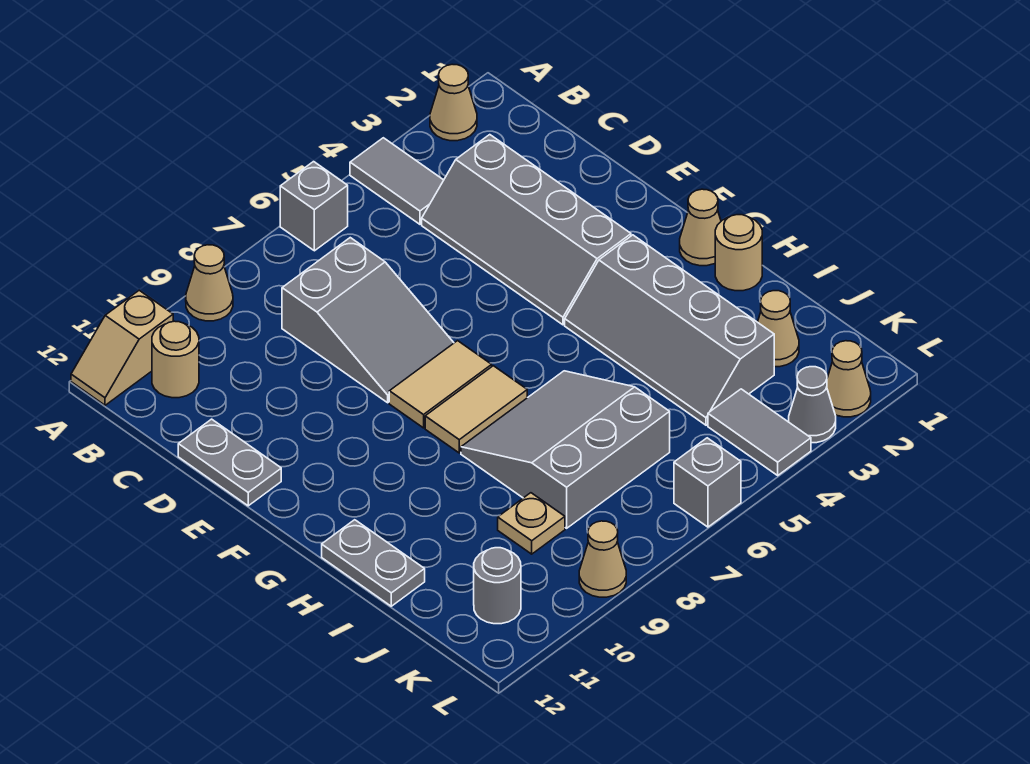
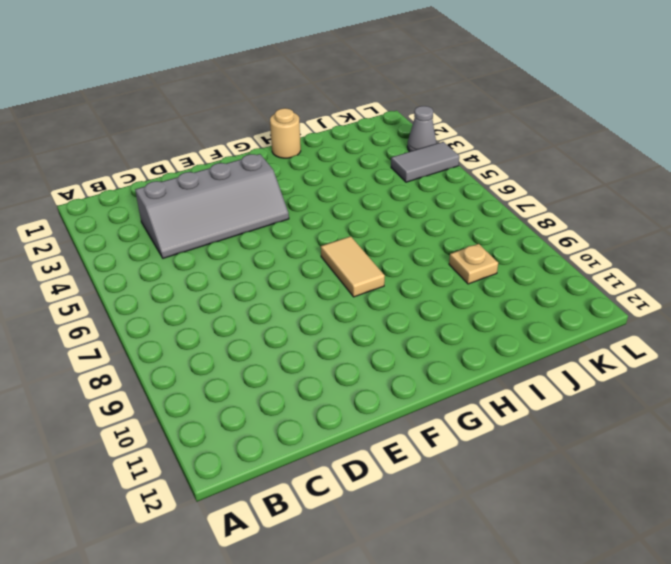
none -> tan 1x1 cone [430,64,477,141]
none -> grey 1x2 tile [350,138,444,224]
none -> grey 1x1 brick [280,162,348,251]

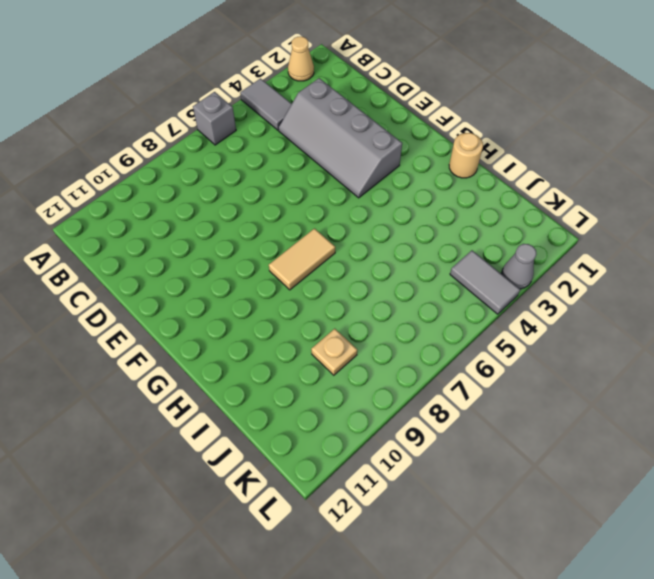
none -> tan 1x1 cone [186,245,233,321]
none -> tan 1x2 slope [71,290,173,405]
none -> tan 1x1 round brick [152,321,199,398]

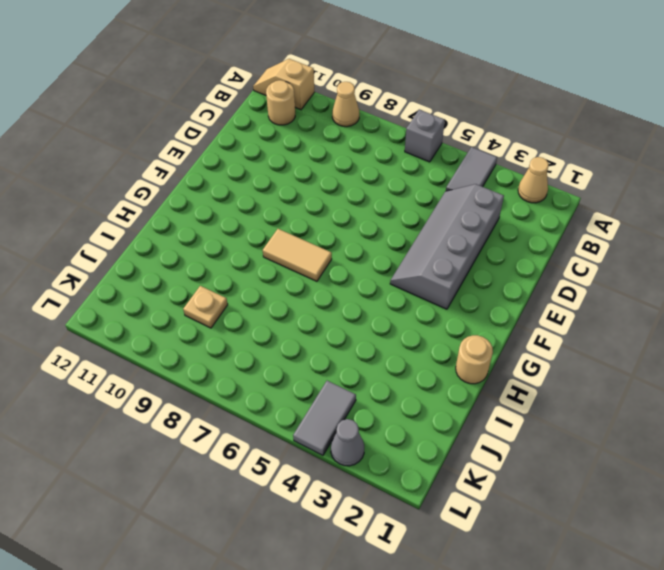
none -> grey 2x3 slope [282,238,454,403]
none -> grey 1x2 plate [178,419,281,506]
none -> tan 1x2 tile [389,341,492,428]

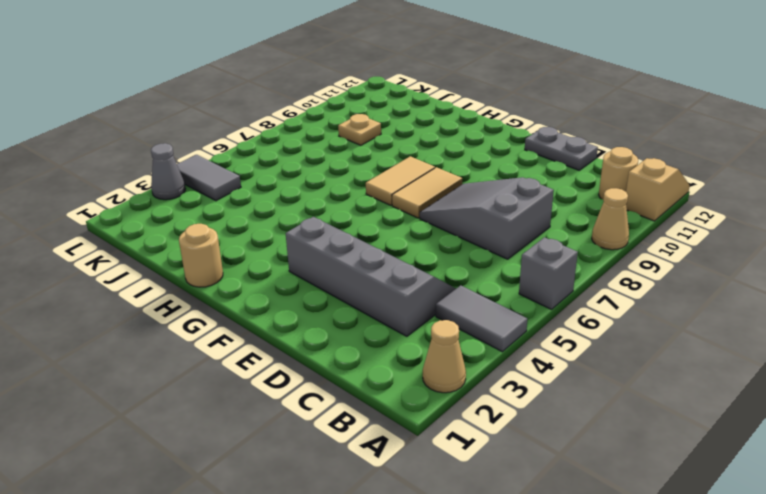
none -> tan 1x1 cone [680,189,721,266]
none -> grey 2x4 slope [565,235,774,425]
none -> grey 3x3 slope [461,371,670,528]

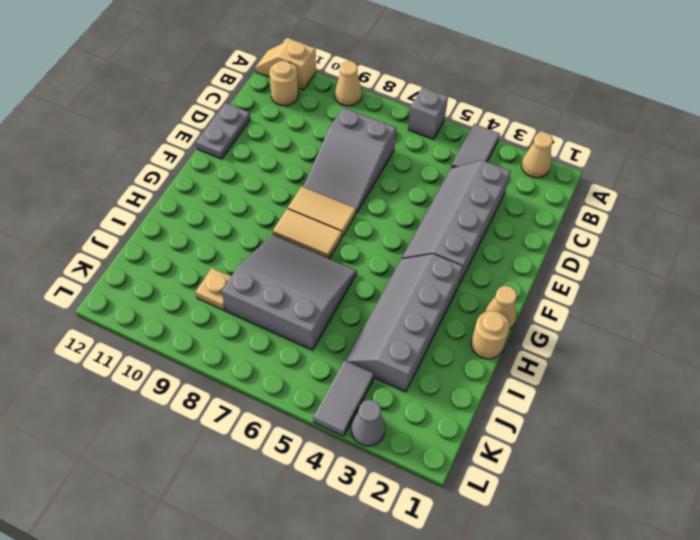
none -> grey 1x2 plate [322,520,425,606]
none -> tan 1x1 cone [758,291,799,367]
none -> grey 1x1 round brick [474,548,521,624]

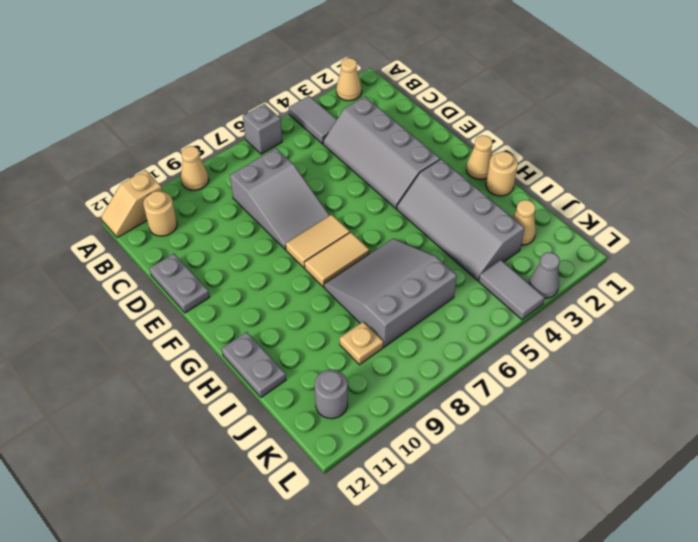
none -> tan 1x1 cone [827,341,871,417]
none -> grey 1x1 brick [674,438,741,527]
none -> tan 1x1 cone [579,521,626,597]

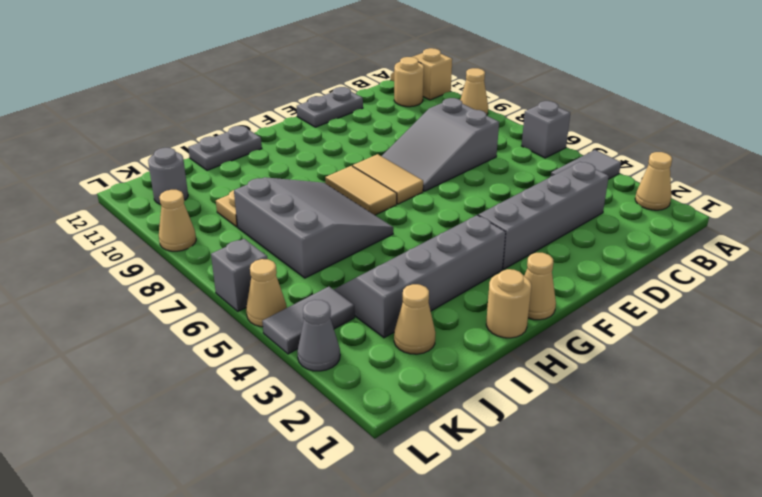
tan 1x1 cone [246,259,287,327] -> tan 1x1 cone moved to [827,341,871,417]

